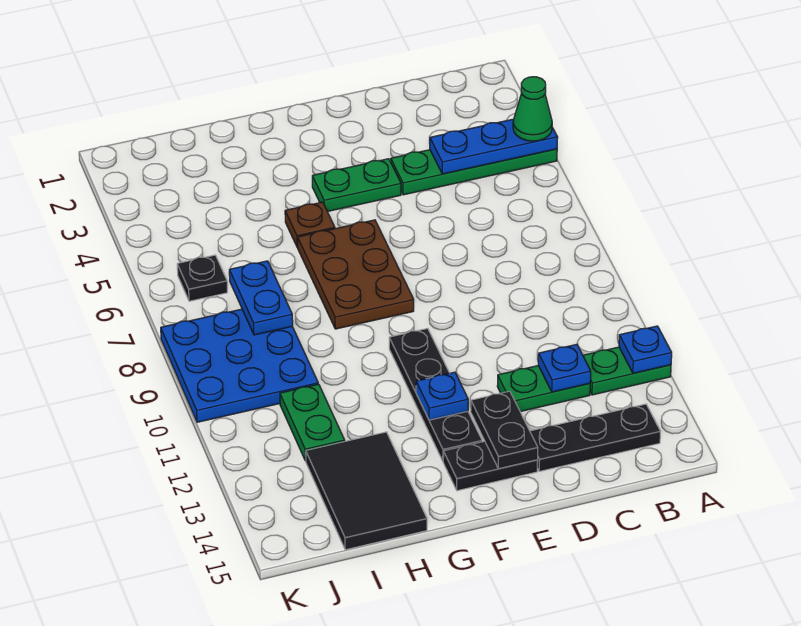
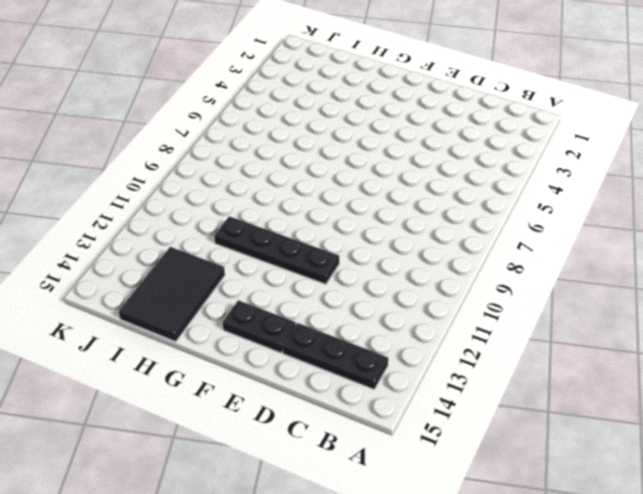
black 1x4 plate [214,216,339,284] -> black 1x4 plate turned to [389,329,482,461]
none -> green 1x4 plate [391,149,557,195]
none -> green 1x2 plate [583,347,671,395]
none -> green 1x2 plate [497,366,590,412]

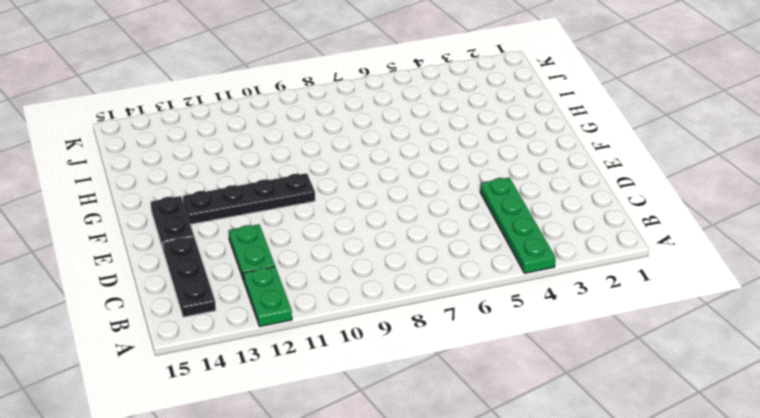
none -> green 1x2 plate [312,159,401,211]
none -> brown 2x3 plate [298,220,414,329]
none -> brown 1x1 plate [285,202,335,248]

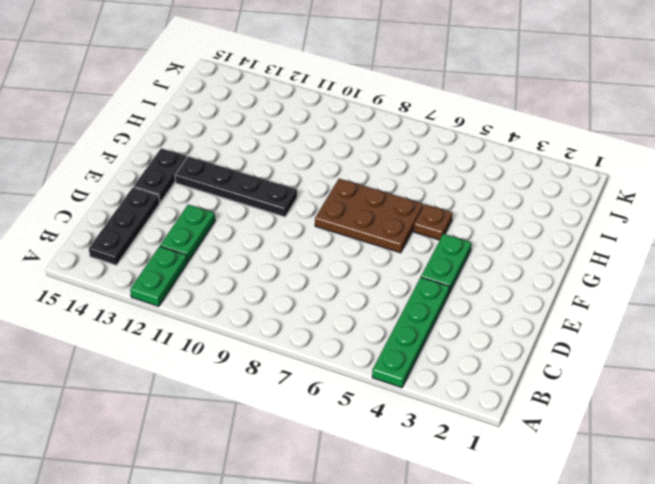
none -> black 2x3 tile [306,432,427,550]
none -> blue 3x3 plate [161,309,318,422]
none -> green 1x2 plate [280,384,345,461]

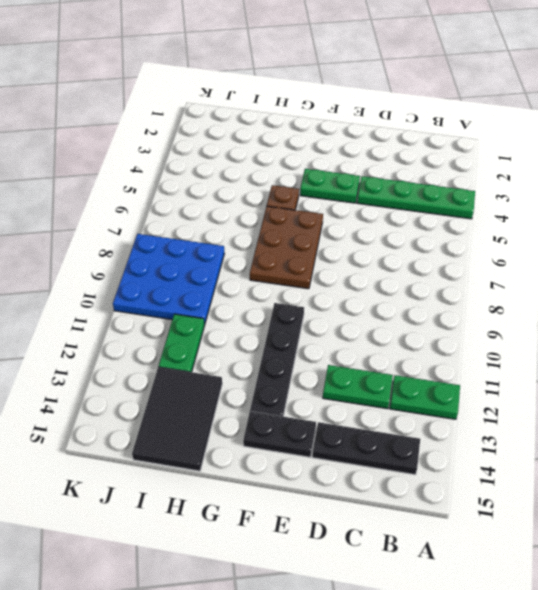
none -> black 1x1 plate [177,255,227,301]
none -> blue 1x3 plate [430,119,558,174]
none -> blue 1x1 plate [619,326,672,373]

